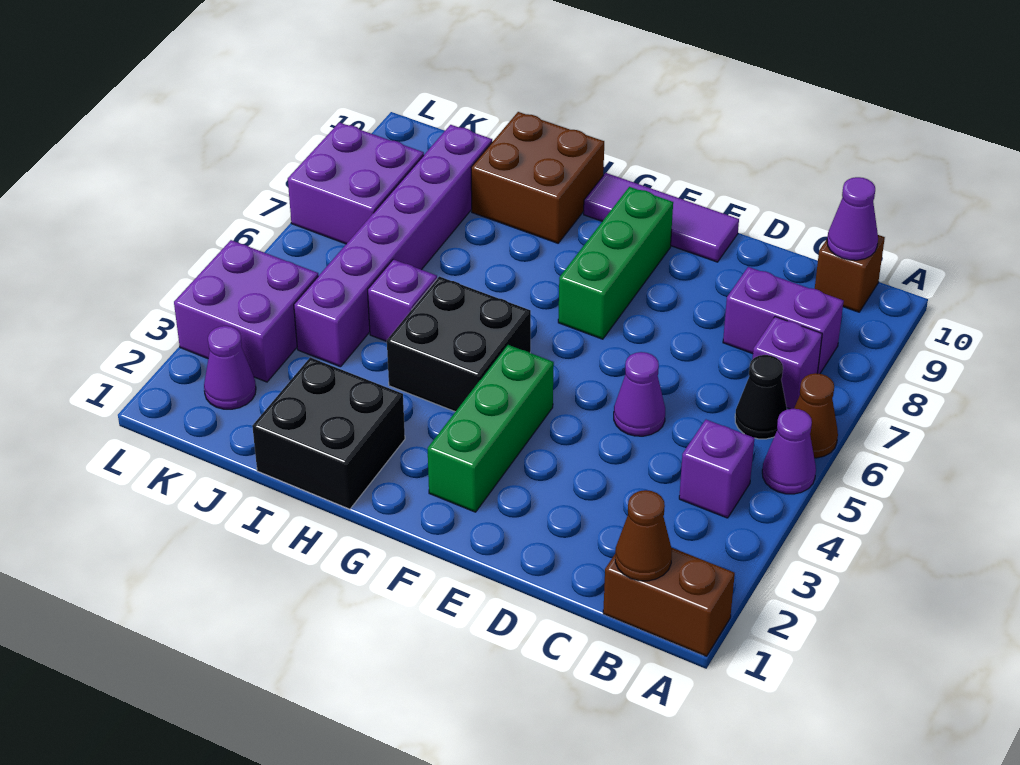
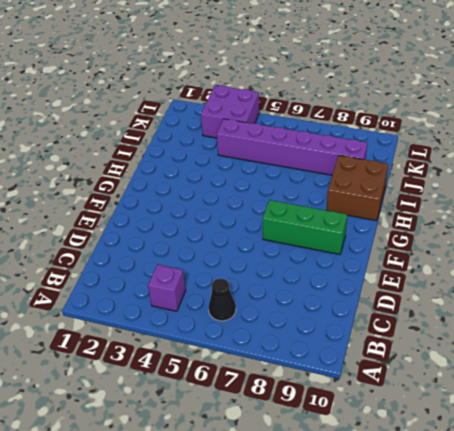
none -> brown 1x2 brick [603,547,735,656]
none -> purple 1x1 cone [762,409,816,494]
none -> brown 1x1 cone [794,373,838,458]

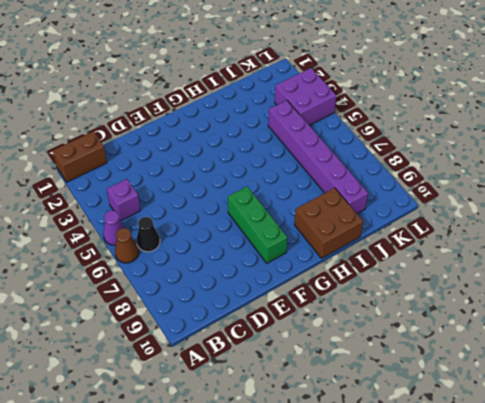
none -> purple 1x1 brick [752,317,822,409]
none -> purple 1x2 brick [723,267,844,374]
none -> brown 1x1 brick [815,235,885,312]

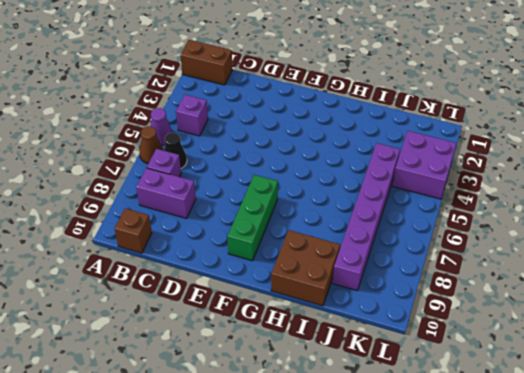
none -> purple 1x1 cone [614,352,665,436]
none -> purple 1x3 tile [584,173,739,262]
none -> green 1x3 brick [428,345,554,512]

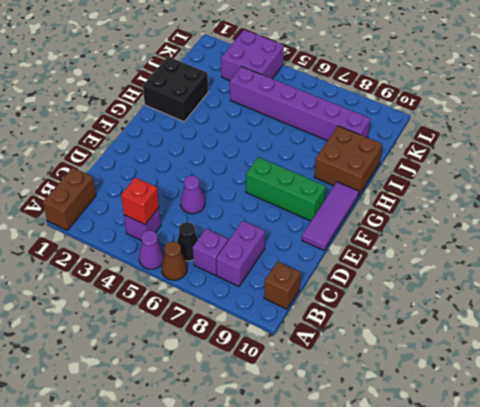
red 1x1 brick [121,177,159,224] -> none
none -> green 1x3 brick [428,345,554,512]
none -> black 2x2 brick [387,276,531,412]
none -> purple 1x1 brick [368,259,437,341]

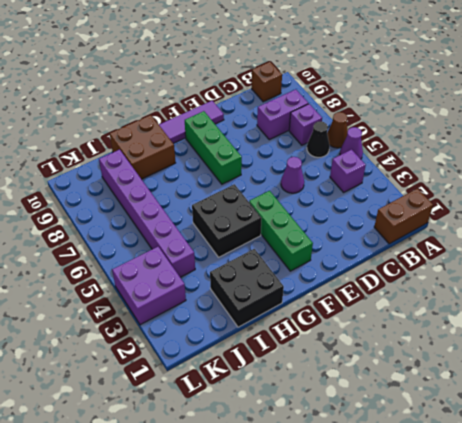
none -> purple 1x1 brick [368,259,437,341]
none -> purple 1x1 cone [204,326,256,409]
none -> purple 2x2 brick [288,122,424,244]

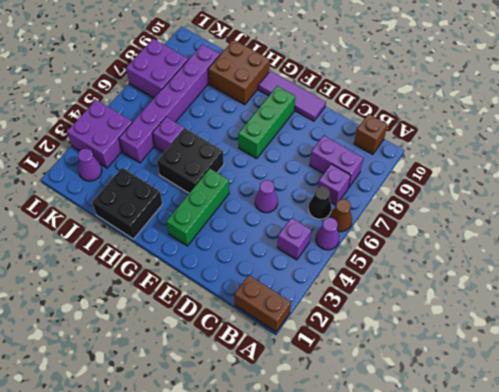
none -> brown 1x1 cone [615,490,672,581]
none -> purple 1x1 cone [827,177,878,260]

